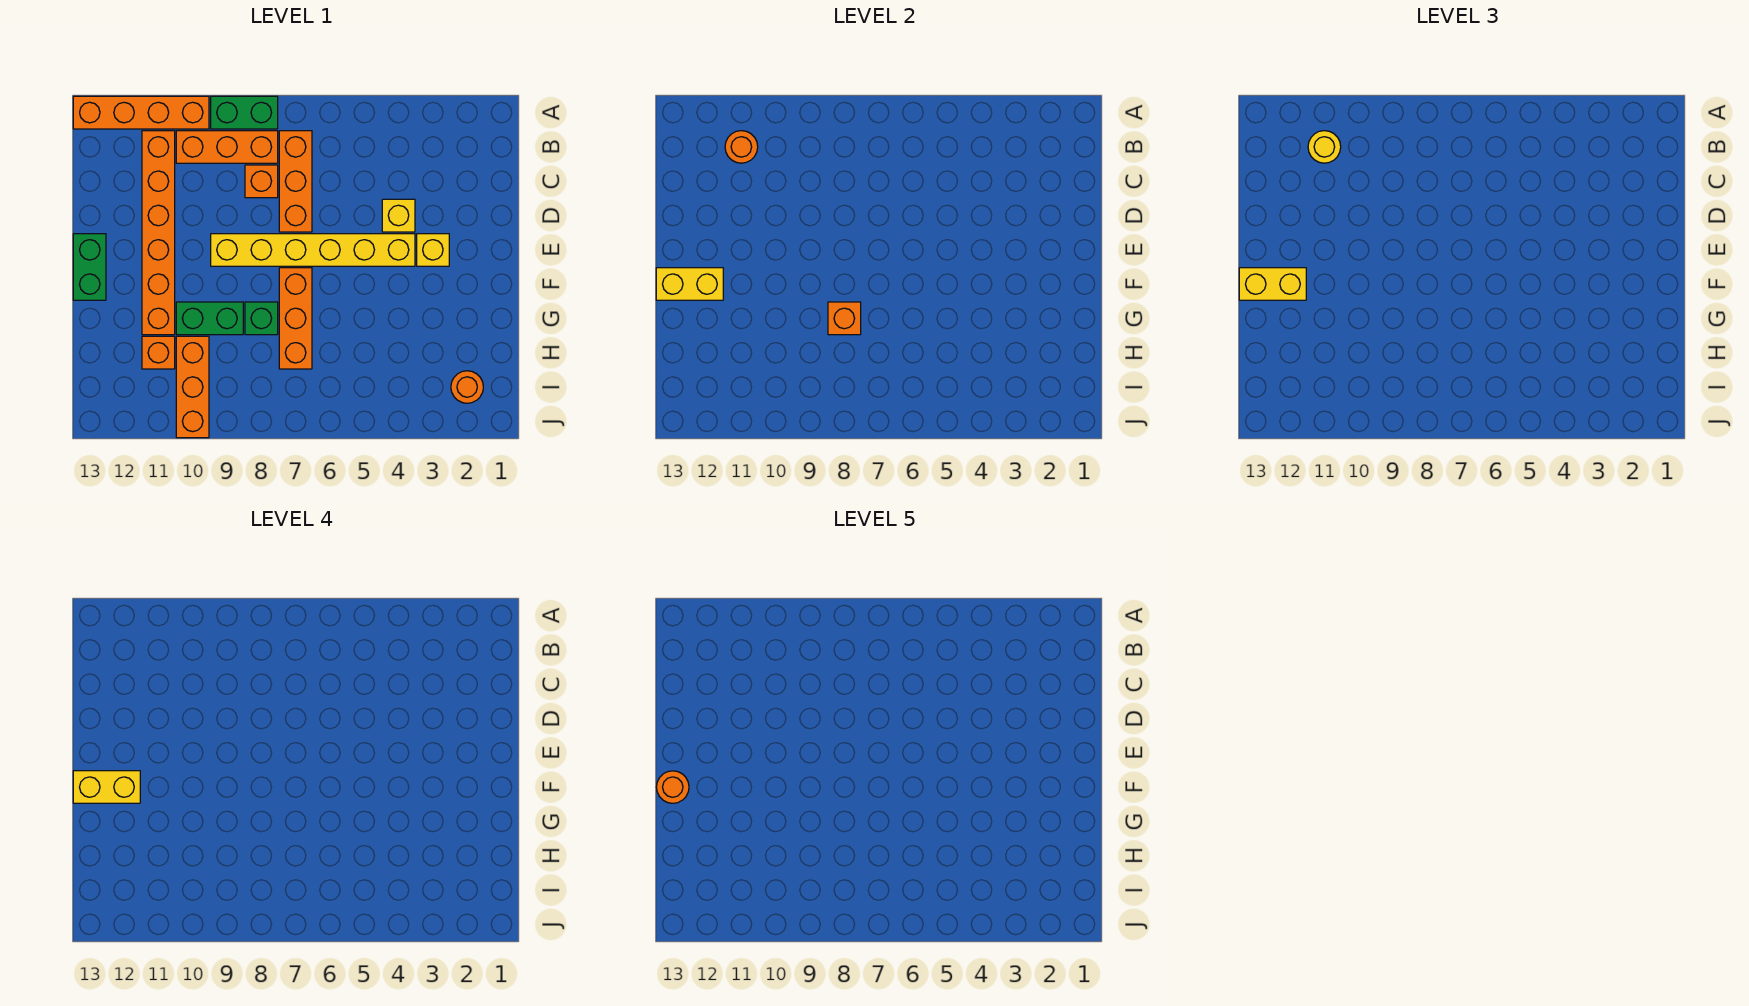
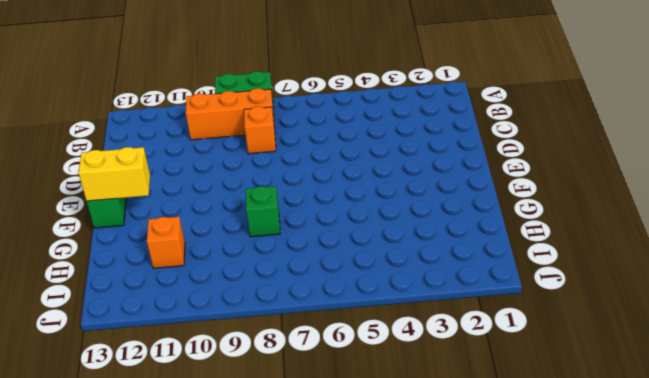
none -> orange 1x4 brick [73,96,209,129]
none -> orange 1x3 brick [279,131,312,232]
none -> orange 1x6 brick [142,131,175,335]

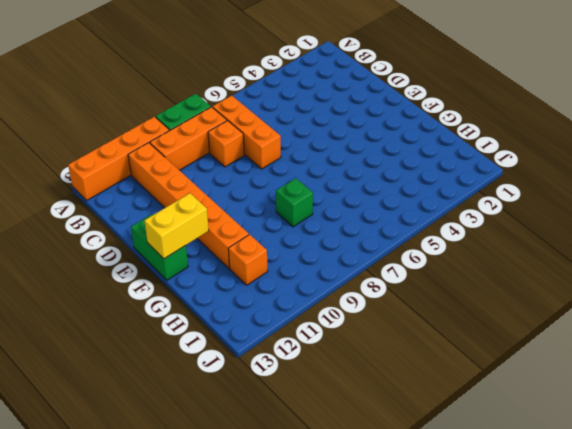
none -> yellow 1x1 brick [382,199,415,232]
none -> yellow 1x1 brick [417,234,449,266]
none -> yellow 1x6 brick [211,234,415,266]

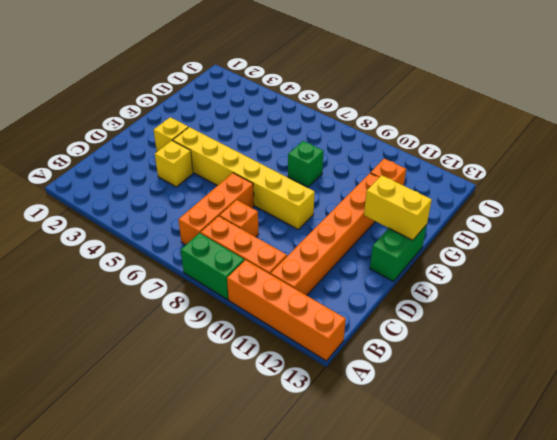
none -> orange 1x3 brick [279,268,312,369]
none -> green 1x2 brick [176,302,243,335]
none -> orange 1x3 brick [176,336,209,438]

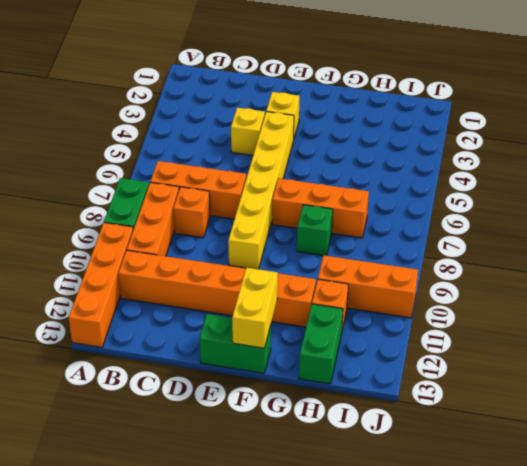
green 1x2 brick [299,304,343,384] -> green 1x2 brick moved to [176,302,243,335]
none -> orange 1x1 round brick [451,371,483,403]
none -> orange 1x1 round brick [725,131,758,163]
none -> orange 1x1 brick [828,302,861,335]

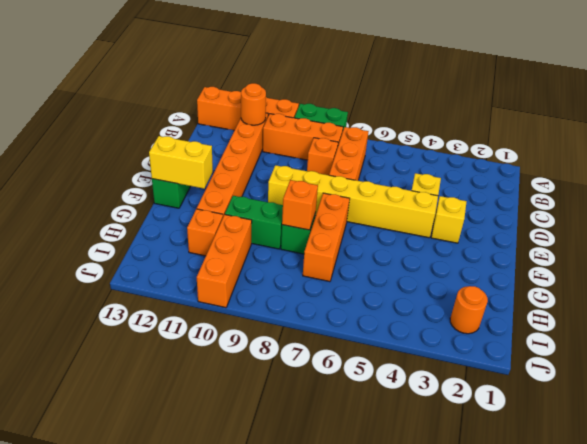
none -> yellow 1x1 round brick [1308,131,1341,163]
none -> yellow 1x2 brick [1239,268,1306,300]
none -> yellow 1x2 brick [73,771,140,803]

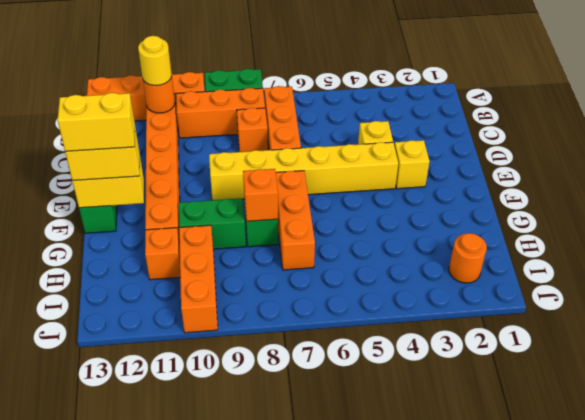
none -> orange 1x1 round brick [656,771,689,803]

